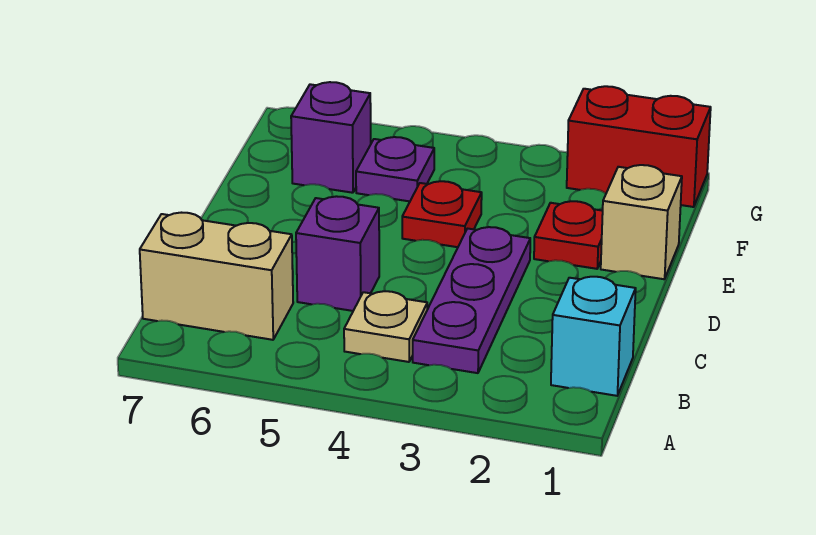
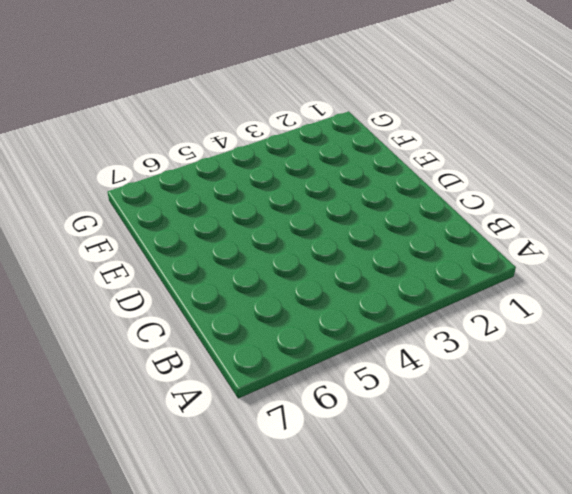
none -> cyan 1x1 brick [551,277,636,396]
none -> purple 1x3 plate [413,227,530,373]

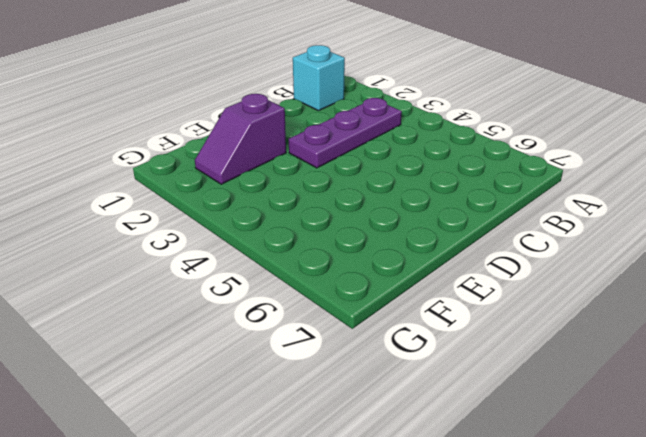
purple 1x2 slope [195,94,286,184] -> red 1x1 plate [534,201,603,269]
none -> tan 1x1 plate [344,291,427,362]
none -> tan 1x2 brick [140,213,293,340]

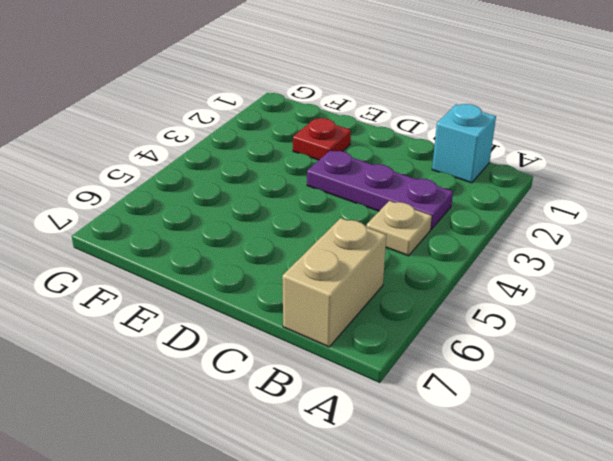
none -> purple 1x1 brick [296,196,379,311]
none -> tan 1x1 brick [601,165,682,279]

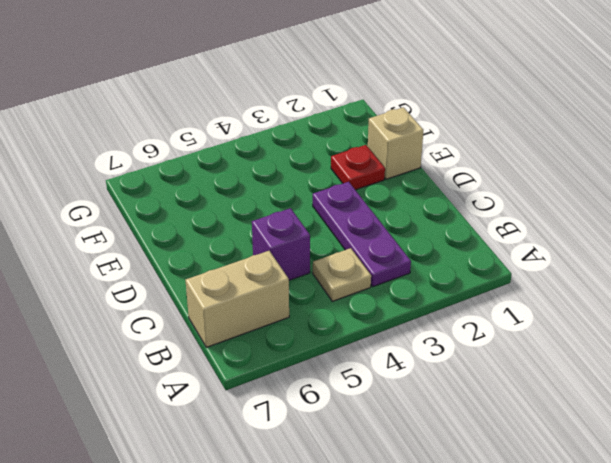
none -> cyan 1x1 brick [551,277,636,396]
none -> red 1x1 plate [402,181,482,247]

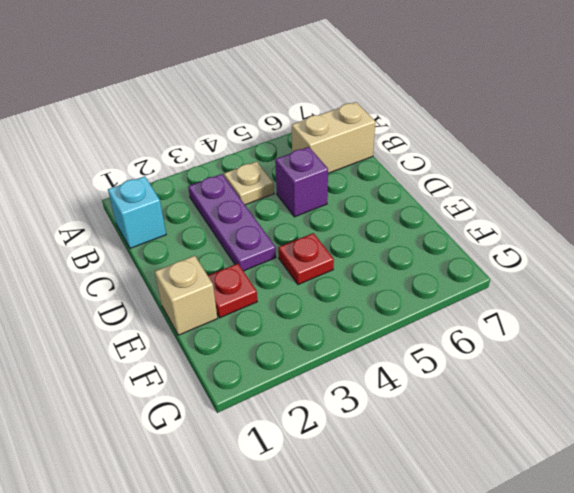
none -> purple 1x1 plate [356,137,434,201]
none -> purple 1x1 brick [291,82,371,193]

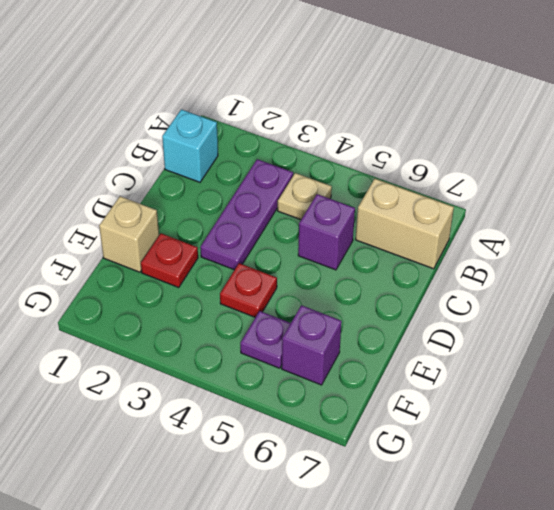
none -> red 1x2 brick [567,86,711,207]

